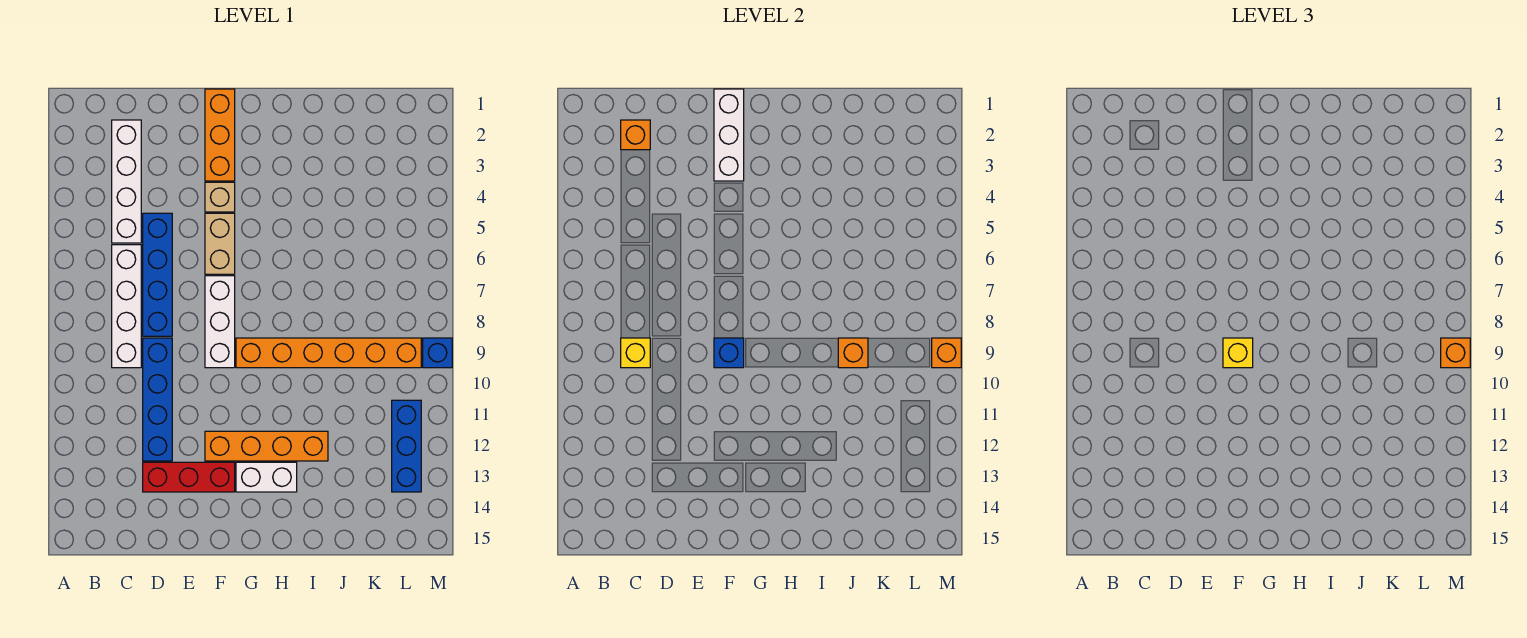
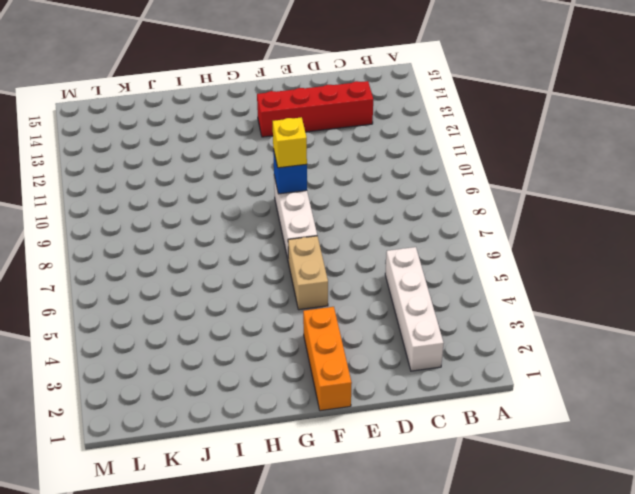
red 1x4 brick [257,81,373,137] -> red 1x3 brick [143,462,235,492]
none -> white 1x4 brick [112,245,141,368]
none -> blue 1x4 brick [143,213,172,336]
none -> blue 1x4 brick [143,338,172,461]

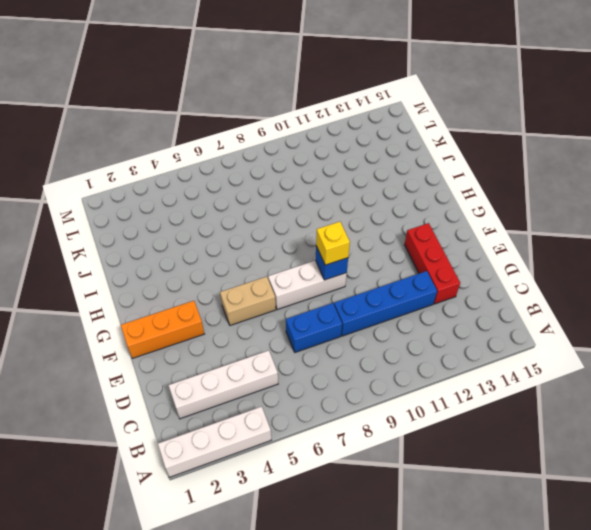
white 1x4 brick [158,407,271,477] -> white 1x4 brick moved to [112,245,141,368]
blue 1x2 brick [286,303,342,352] -> blue 1x4 brick [143,213,172,336]
none -> tan 1x1 brick [205,182,235,212]
none -> orange 1x4 brick [205,431,328,461]
none -> orange 1x6 brick [236,338,421,368]

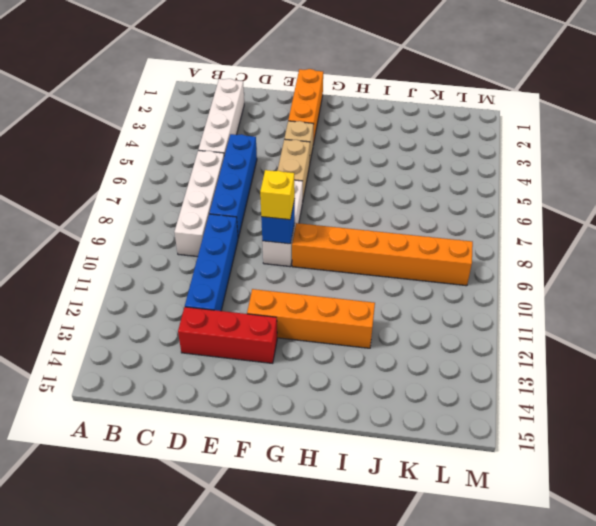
none -> white 1x2 brick [236,462,297,492]
none -> blue 1x3 brick [392,400,421,492]
none -> blue 1x1 brick [423,338,452,368]

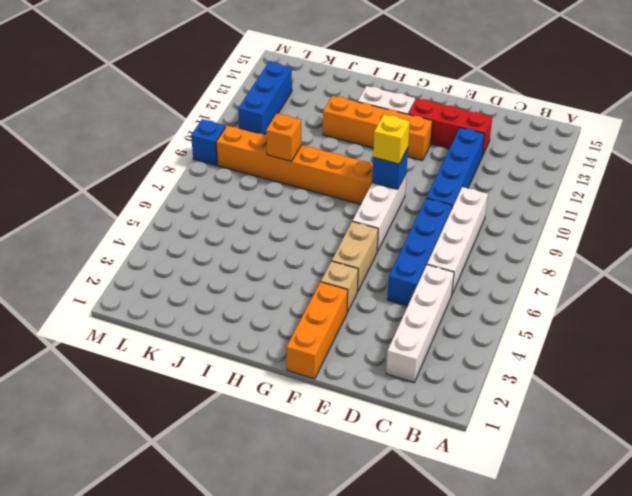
none -> orange 1x1 brick [621,120,650,150]
none -> yellow 1x1 brick [621,338,650,368]
none -> white 1x3 brick [714,89,744,181]

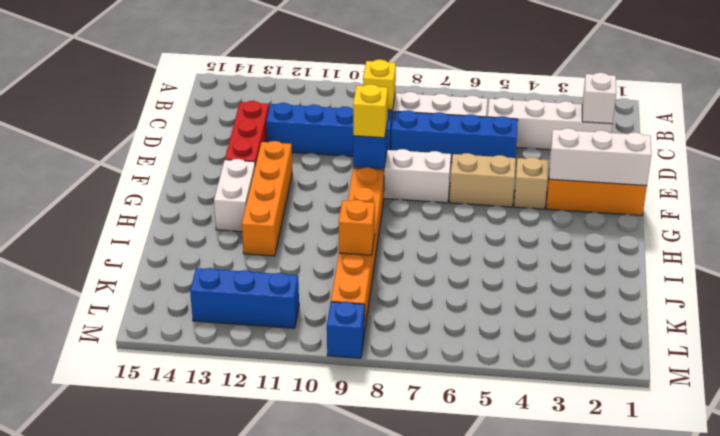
white 1x1 brick [582,73,616,124] -> orange 1x1 brick [621,120,650,150]
none -> orange 1x1 brick [932,338,961,368]
none -> orange 1x1 brick [1441,338,1470,368]

